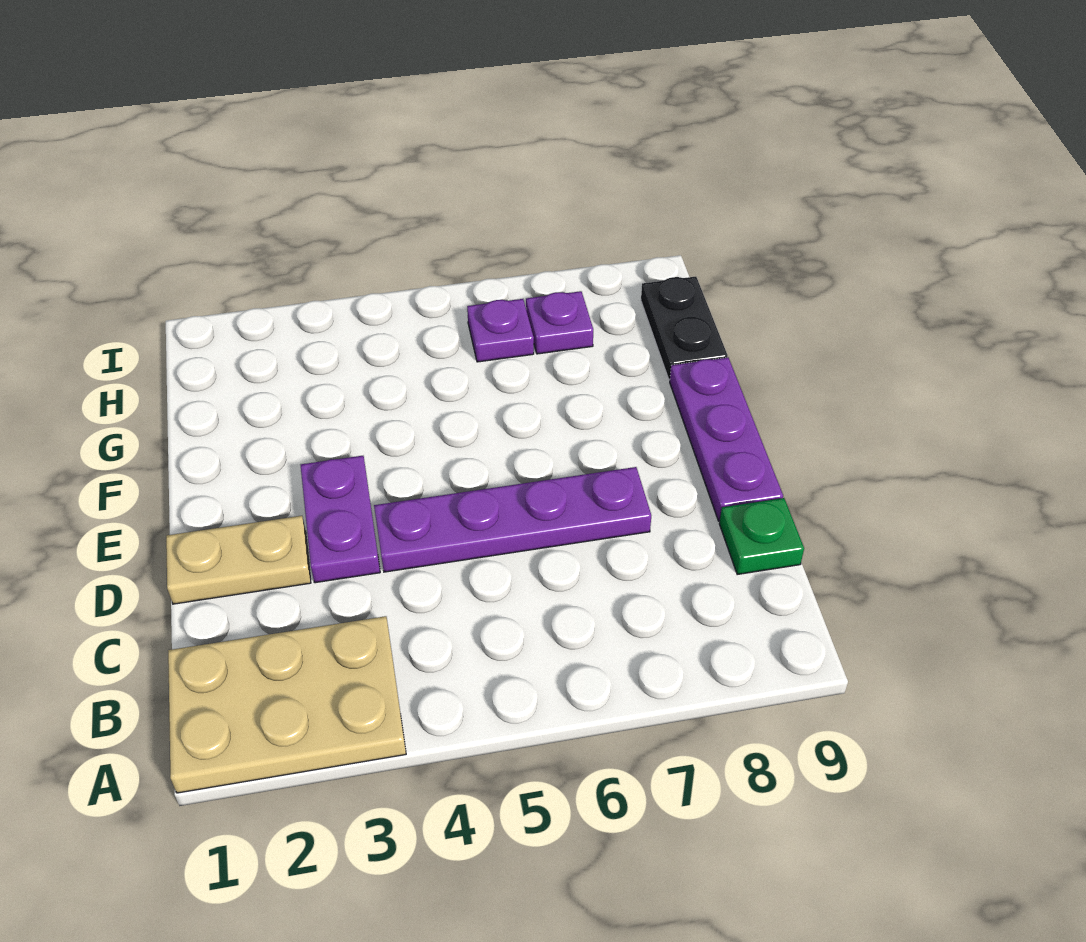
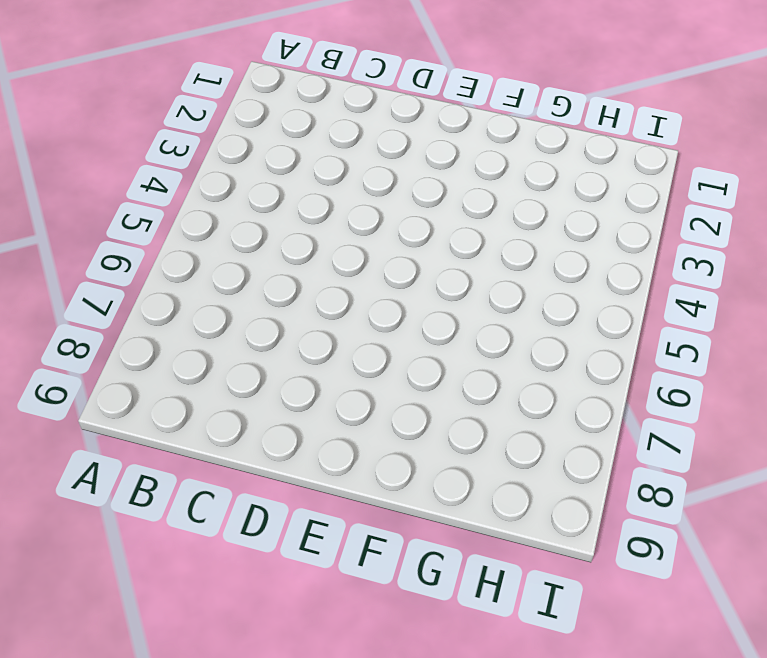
none -> tan 2x3 plate [168,616,406,793]
none -> green 1x1 plate [719,498,804,575]

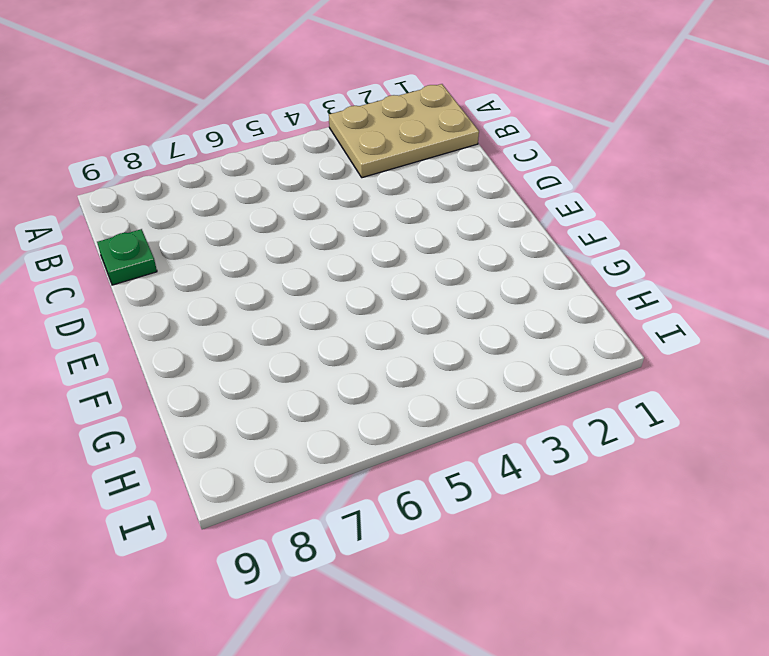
none -> tan 1x2 plate [166,516,311,604]
none -> purple 1x2 plate [301,456,380,583]

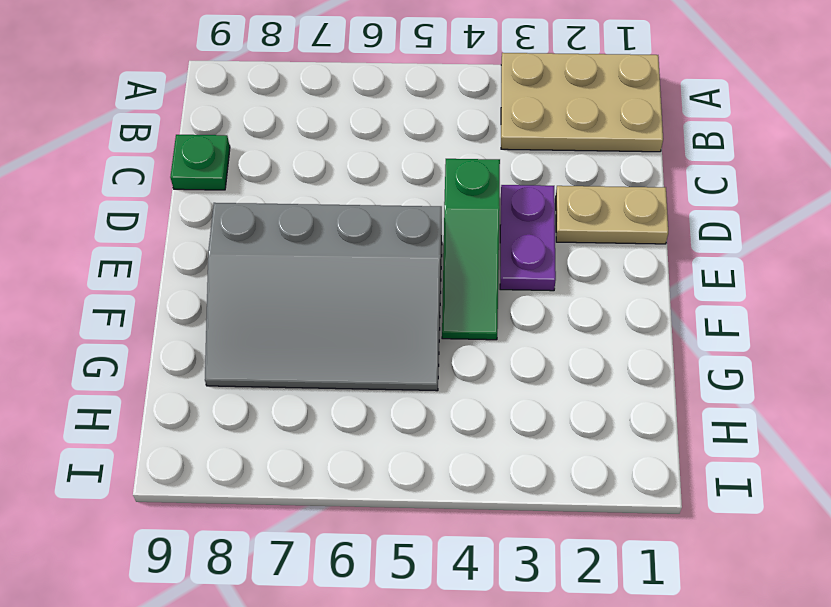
green 1x3 slope [442,159,500,340] -> purple 1x4 plate [374,467,651,572]
grey 3x4 slope [205,203,442,391] -> none
none -> purple 1x3 plate [670,357,783,521]
none -> black 1x2 plate [641,277,728,380]

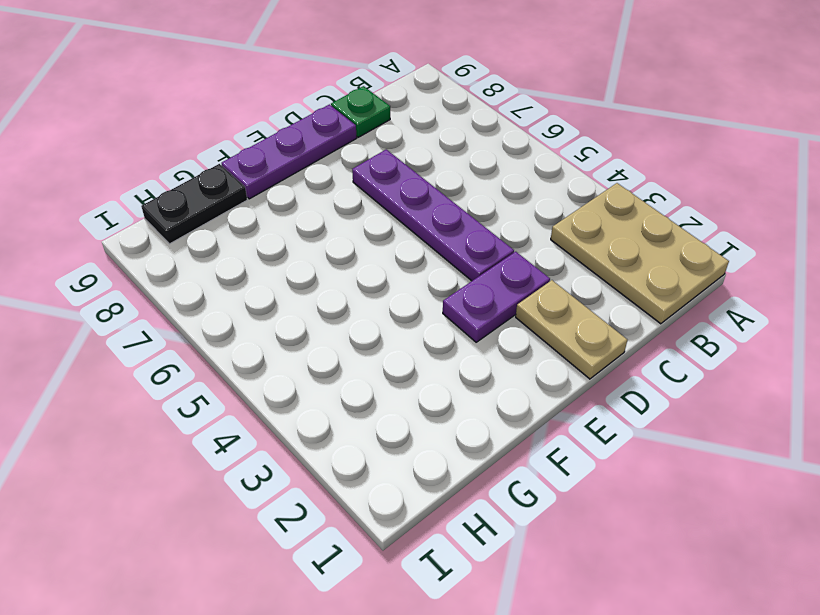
none -> purple 1x1 plate [467,299,534,362]
none -> purple 1x1 plate [526,291,593,354]

